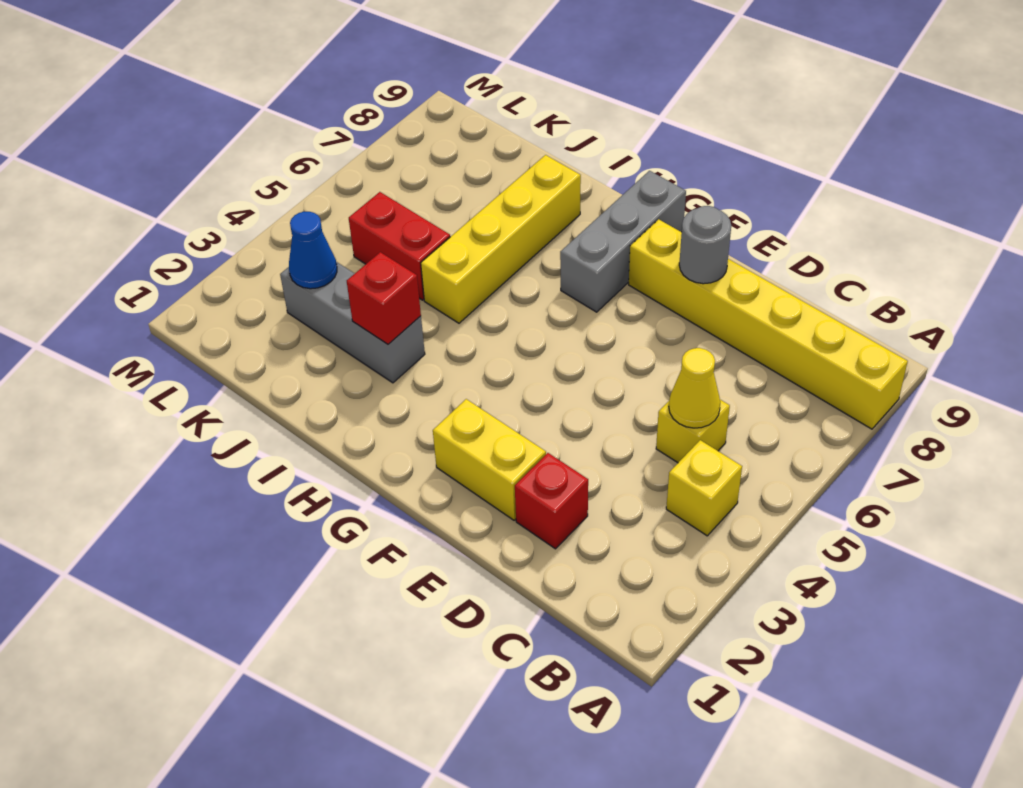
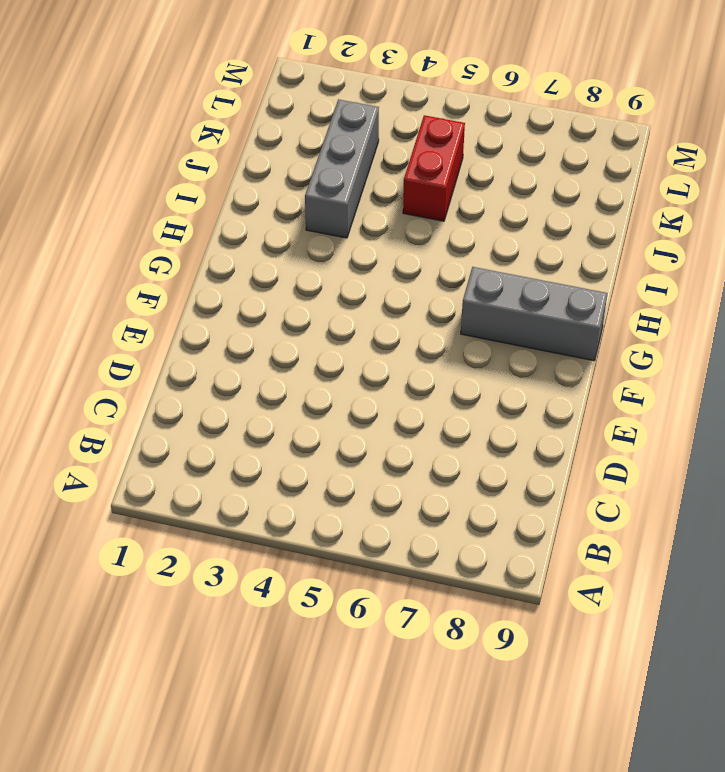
none -> yellow 1x6 brick [629,219,908,429]
none -> yellow 1x1 brick [666,440,742,536]
none -> yellow 1x1 brick [656,400,730,463]

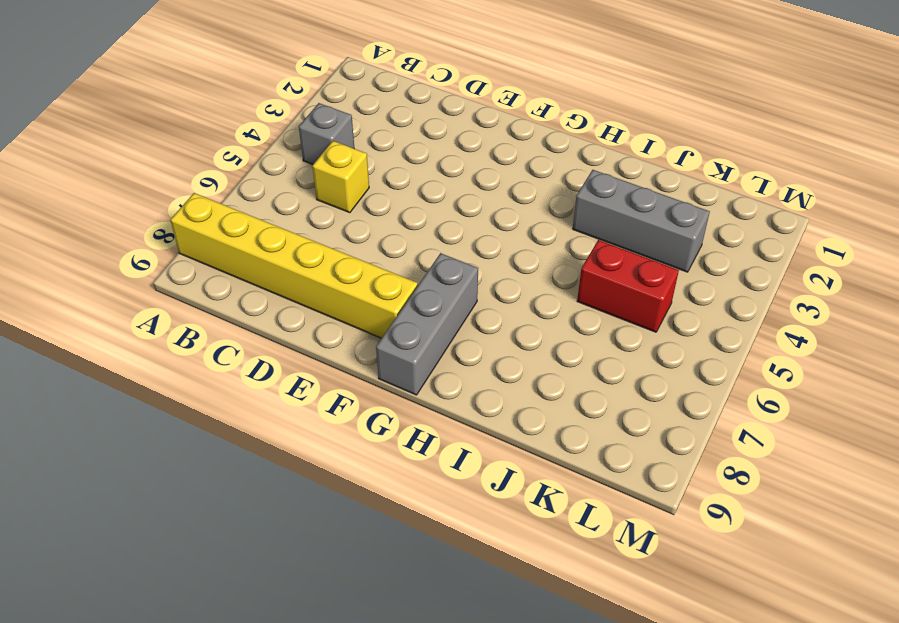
grey 1x1 brick [299,103,354,164] -> yellow 1x1 brick [666,440,742,536]
none -> red 1x1 brick [515,453,588,549]
none -> yellow 1x2 brick [433,399,546,520]
none -> yellow 1x4 brick [421,155,581,323]

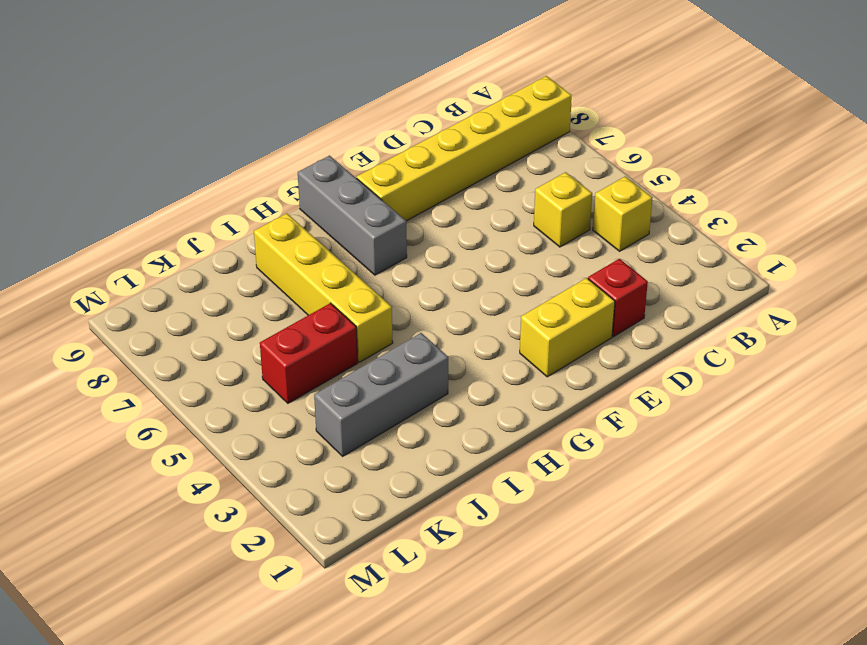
none -> yellow 1x1 cone [669,348,720,428]
none -> grey 1x1 round brick [679,206,731,284]
none -> red 1x1 brick [347,252,421,344]

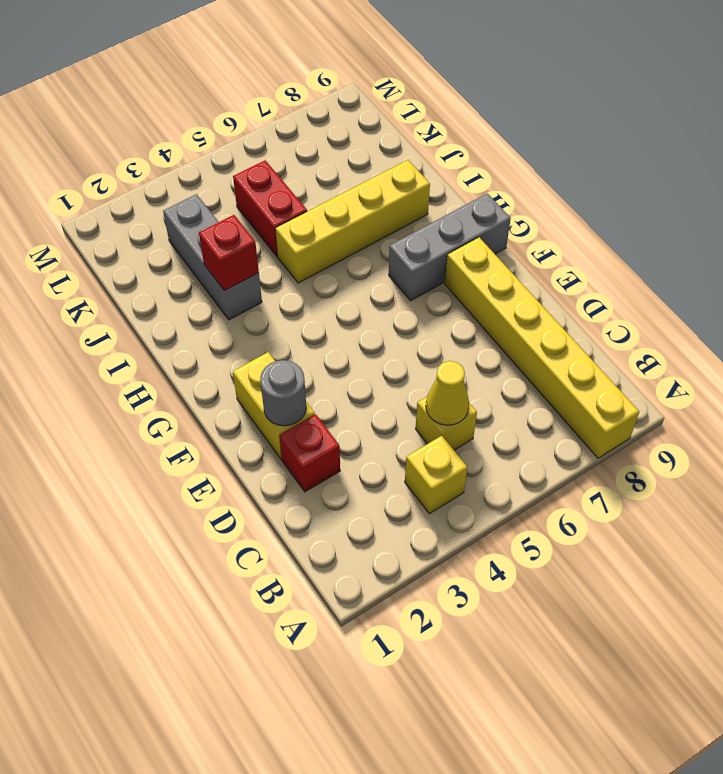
grey 1x1 round brick [260,360,306,426] -> grey 1x1 round brick moved to [679,206,731,284]
none -> blue 1x1 cone [289,212,337,289]

